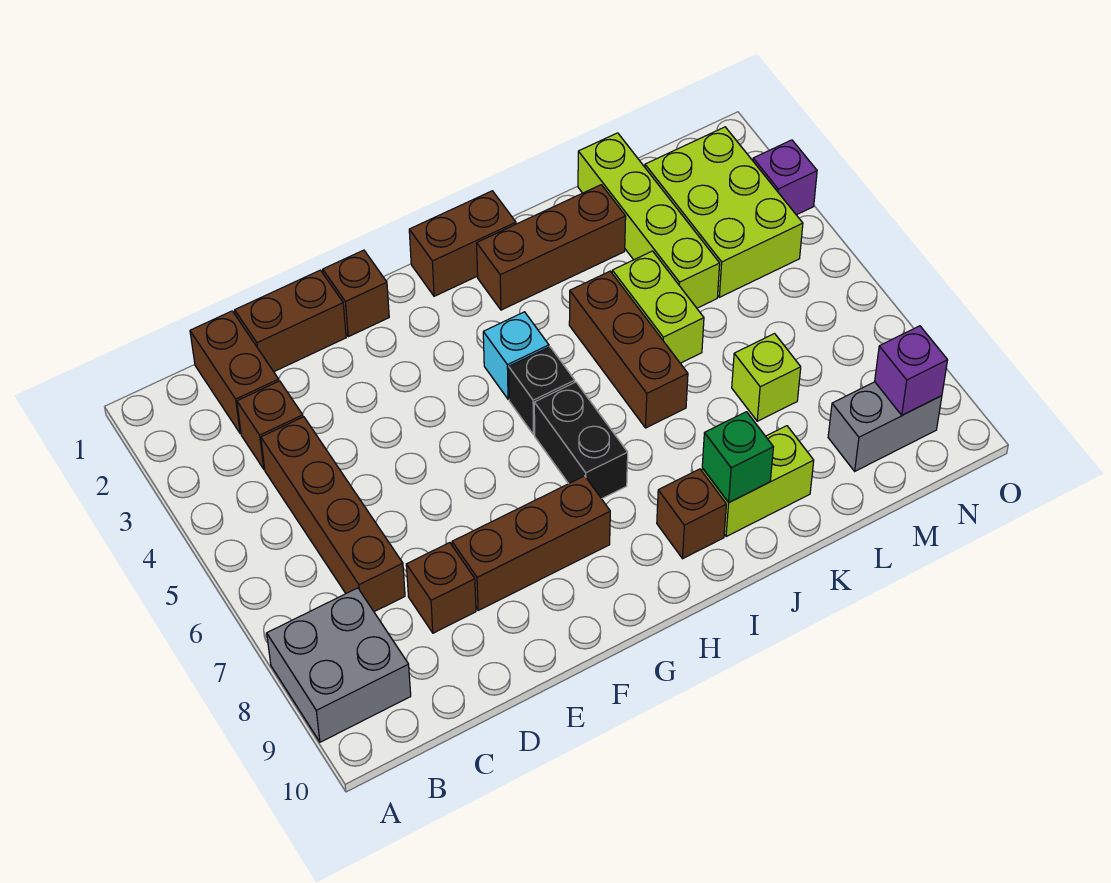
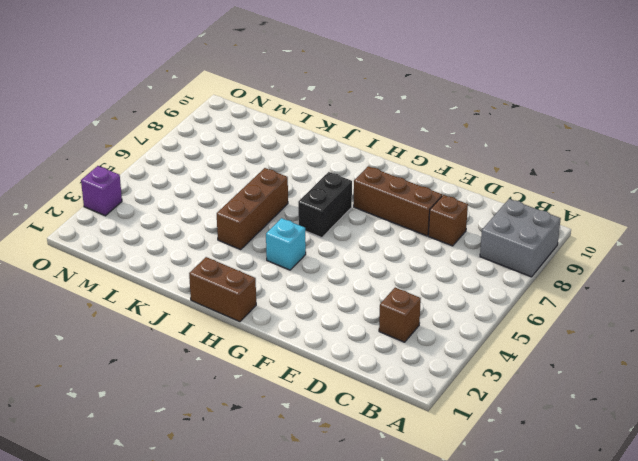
none -> brown 1x2 brick [190,311,279,434]
none -> brown 1x4 brick [261,417,405,612]
none -> brown 1x2 brick [235,270,346,372]

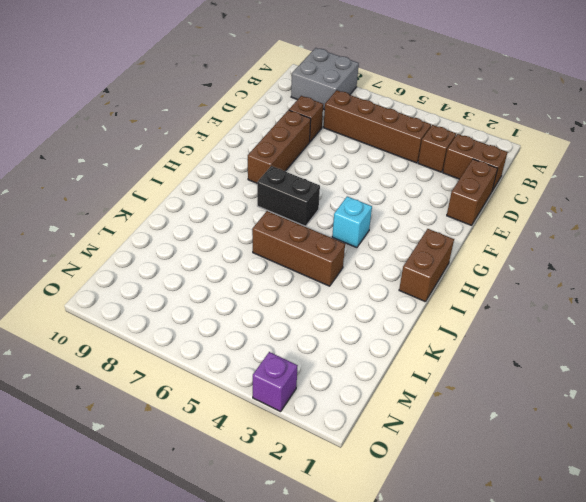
none -> brown 1x1 brick [323,250,389,337]
none -> black 1x1 brick [509,347,575,435]
none -> brown 1x3 brick [477,185,626,310]

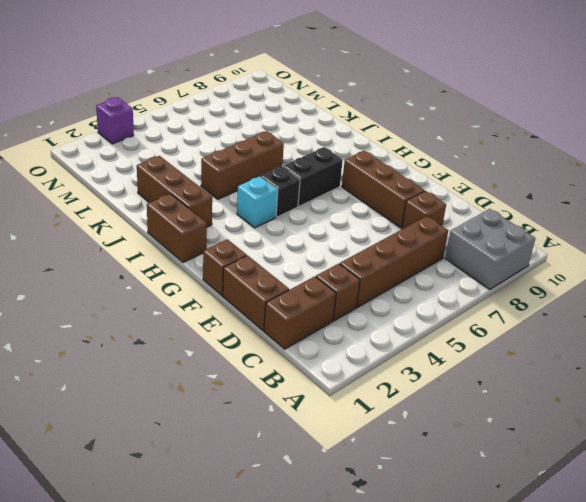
none -> brown 1x1 brick [657,469,726,559]
none -> lime 1x2 brick [702,426,814,537]
none -> lime 1x2 brick [612,251,704,363]

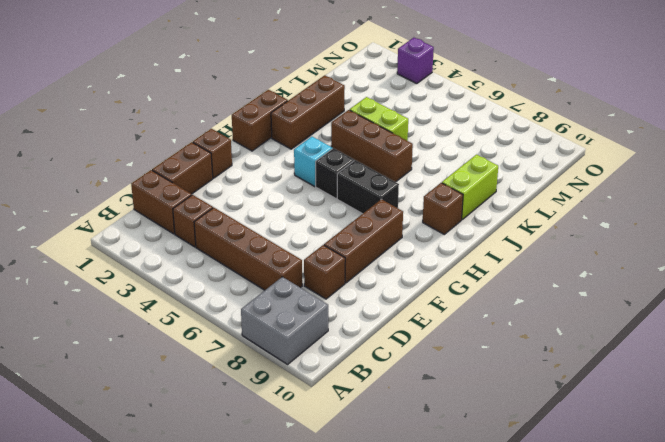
none -> lime 1x4 brick [578,133,720,308]
none -> lime 1x1 brick [732,334,801,421]
none -> lime 2x3 brick [645,127,803,297]

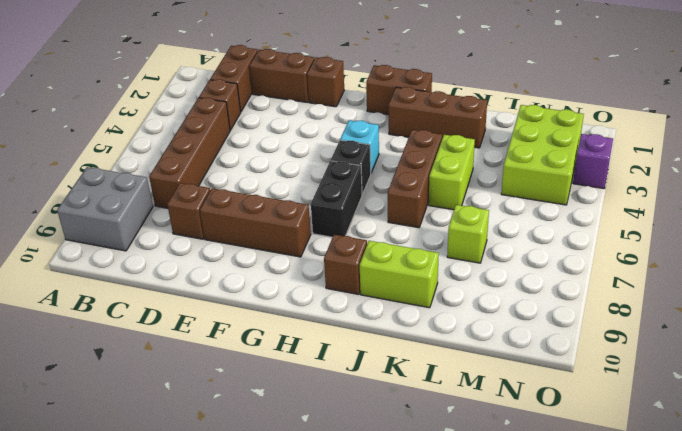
none -> lime 1x4 brick [578,133,720,308]
none -> grey 1x2 brick [828,382,942,471]
none -> green 1x1 brick [702,412,773,502]

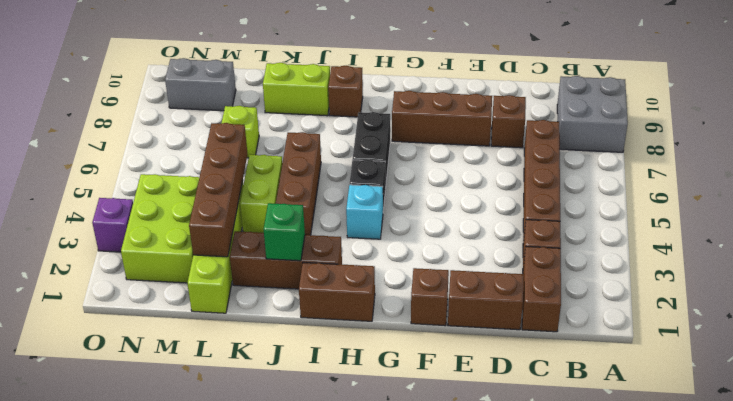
green 1x1 brick [264,203,305,261] -> green 1x1 brick moved to [702,412,773,502]
brown 1x4 brick [189,123,248,257] -> none
none -> purple 1x1 brick [875,326,948,415]

